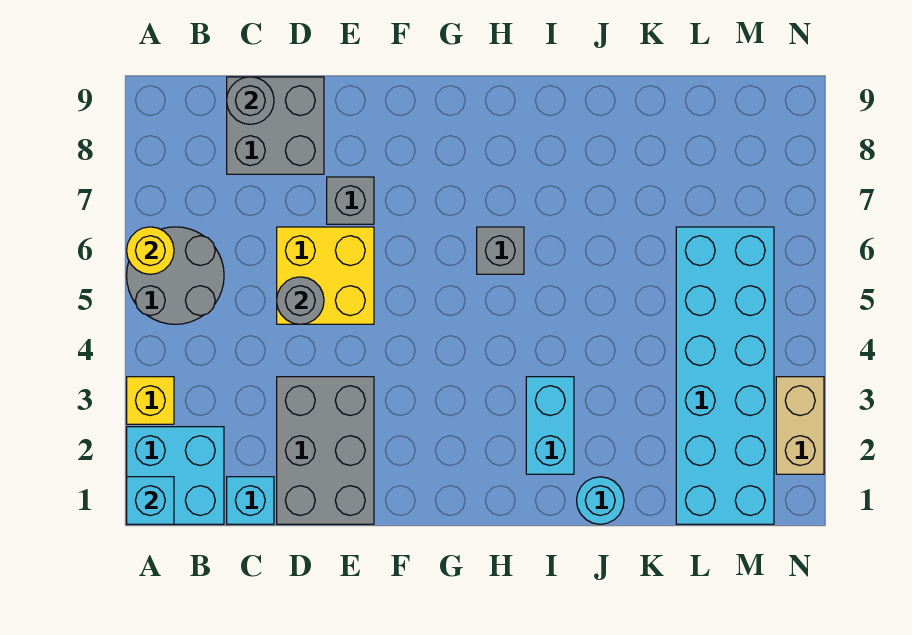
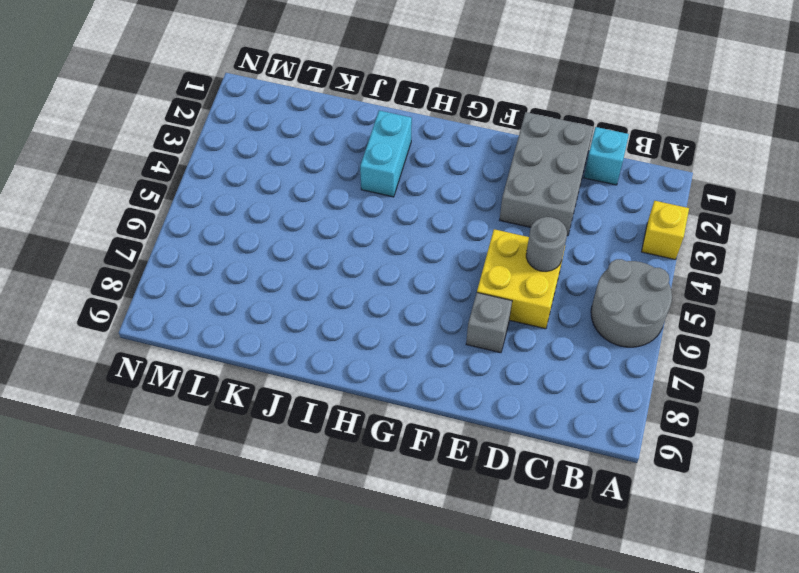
none -> cyan 2x2 brick [127,427,224,524]
none -> grey 2x2 brick [227,77,324,174]
none -> grey 1x1 brick [477,227,524,274]

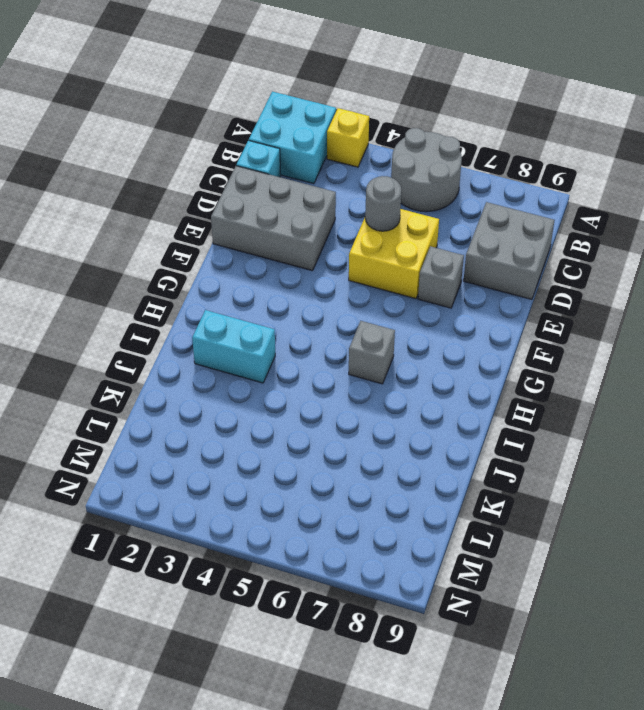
none -> cyan 1x1 round brick [577,477,624,524]
none -> cyan 2x6 brick [676,227,774,524]
none -> tan 1x2 brick [776,377,824,474]

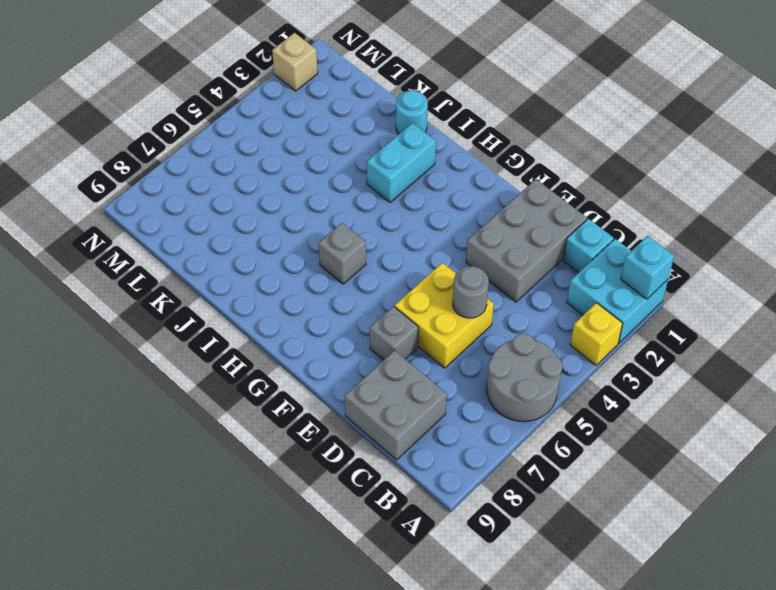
tan 1x1 brick [272,33,318,91] -> tan 1x2 brick [776,377,824,474]
none -> cyan 2x6 brick [676,227,774,524]
none -> yellow 1x1 round brick [127,227,174,274]
none -> grey 1x1 round brick [227,77,274,124]

